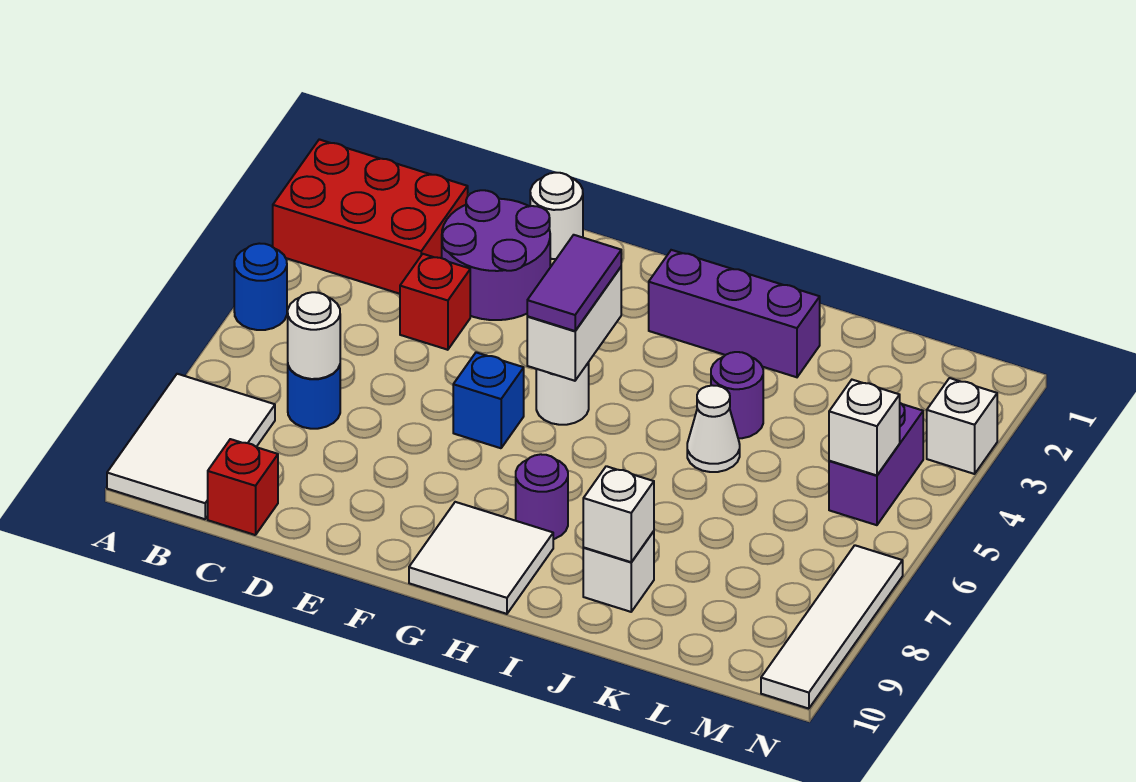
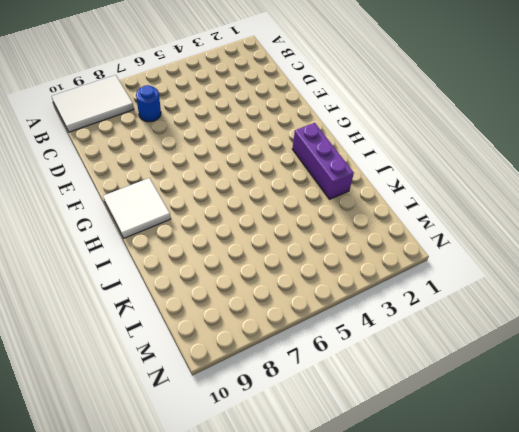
none -> red 2x3 brick [273,139,468,294]
none -> blue 1x1 round brick [234,243,287,330]
none -> red 1x1 brick [208,439,278,535]

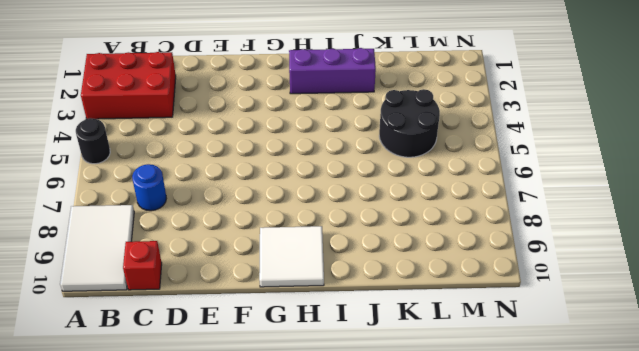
black 1x1 round brick [76,118,110,164] -> blue 1x1 round brick [234,243,287,330]
black 2x2 round brick [379,89,440,157] -> none
none -> purple 2x2 round brick [442,190,550,320]
none -> red 1x1 brick [400,254,470,350]
none -> white 1x1 round brick [530,173,583,259]

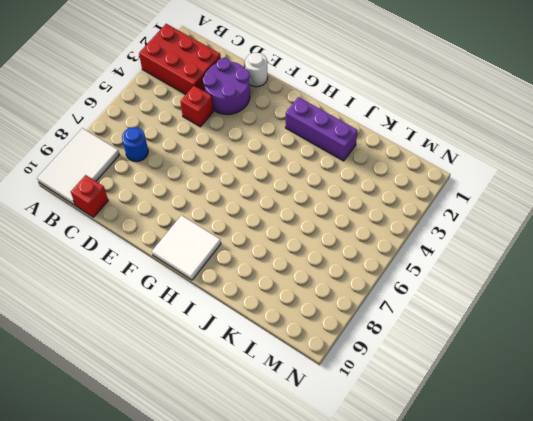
none -> blue 1x1 round brick [234,243,287,330]
none -> blue 1x1 brick [453,352,524,448]
none -> white 1x1 round brick [536,362,589,425]

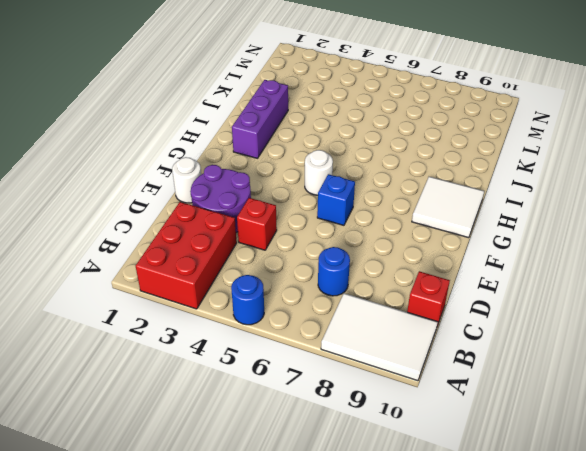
none -> purple 1x1 round brick [516,454,568,539]
none -> purple 1x1 round brick [711,352,763,438]
none -> white 1x1 cone [687,385,740,472]

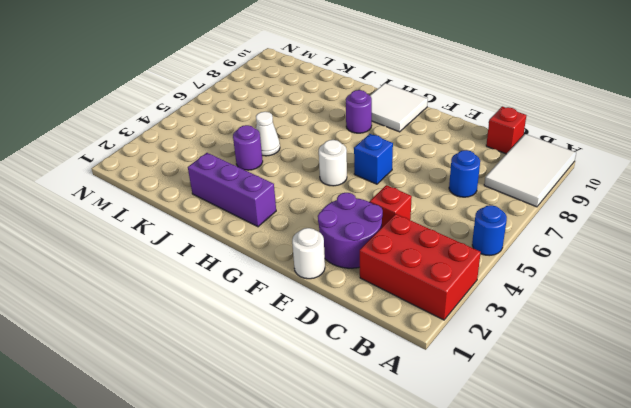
none -> white 1x1 brick [583,531,654,612]
none -> purple 1x2 brick [829,403,923,525]
none -> white 1x1 brick [927,378,997,474]

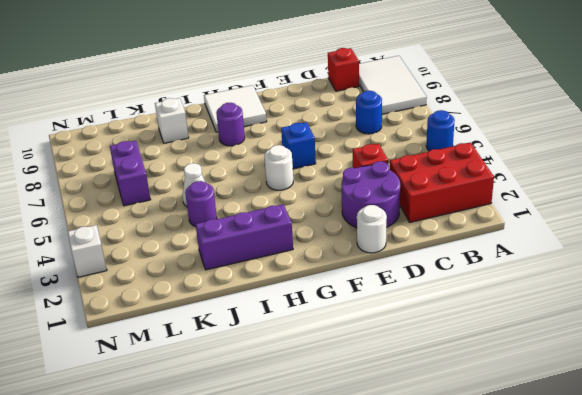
purple 1x2 brick [110,141,151,206] -> purple 1x2 brick moved to [829,403,923,525]
none -> white 1x4 tile [761,545,903,709]
none -> white 1x1 round brick [288,292,340,379]
none -> white 1x2 brick [527,267,621,381]

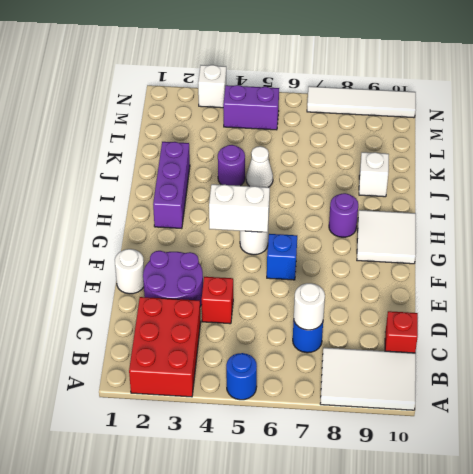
none -> white 1x1 brick [583,466,654,562]
none -> white 1x1 brick [829,380,900,475]
none -> purple 1x2 tile [527,235,621,331]

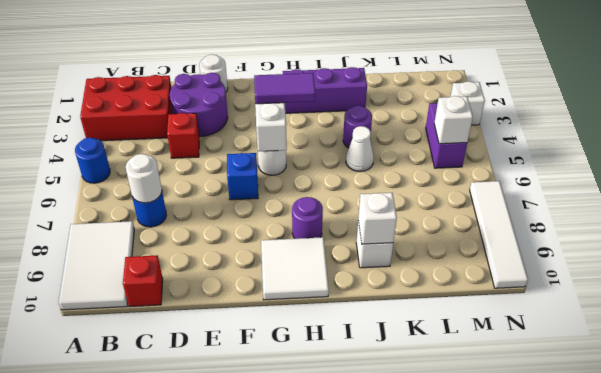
purple 1x2 tile [254,73,315,104] -> purple 1x2 tile turned to [527,235,621,331]

